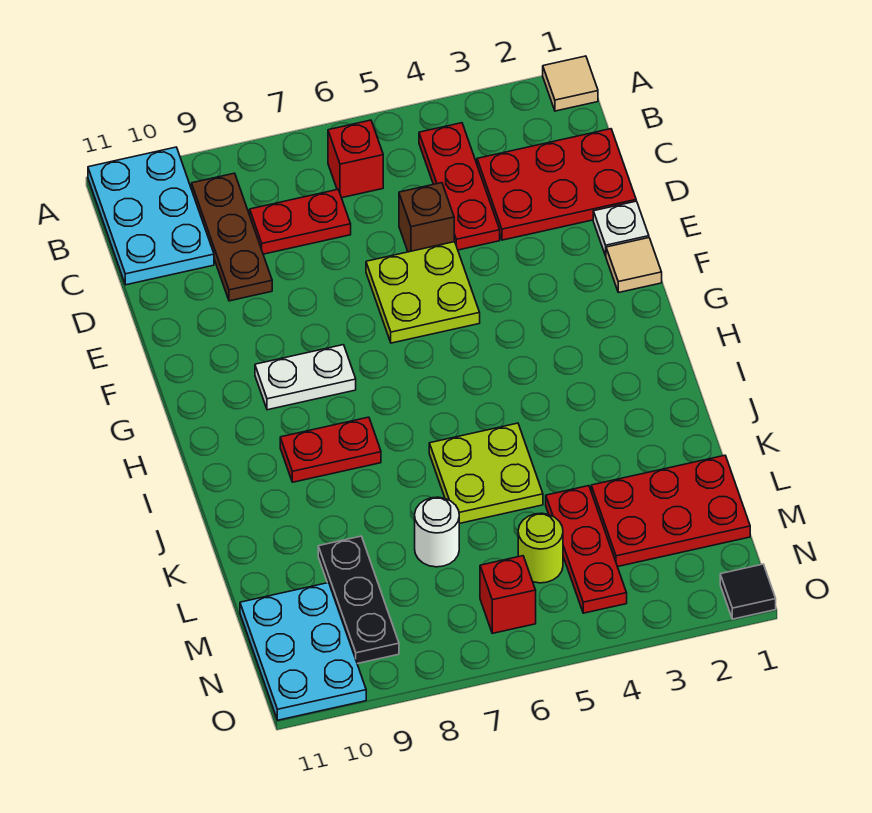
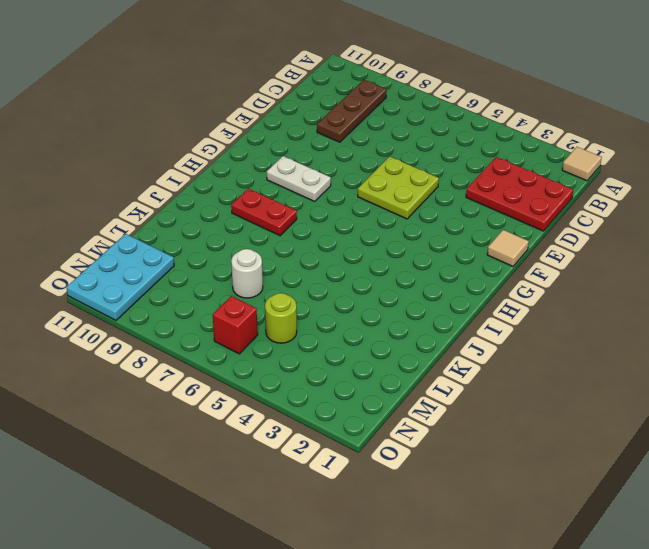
none -> cyan 2x3 plate [88,147,214,285]
none -> red 1x3 plate [419,123,500,250]
none -> red 1x1 brick [328,120,383,198]

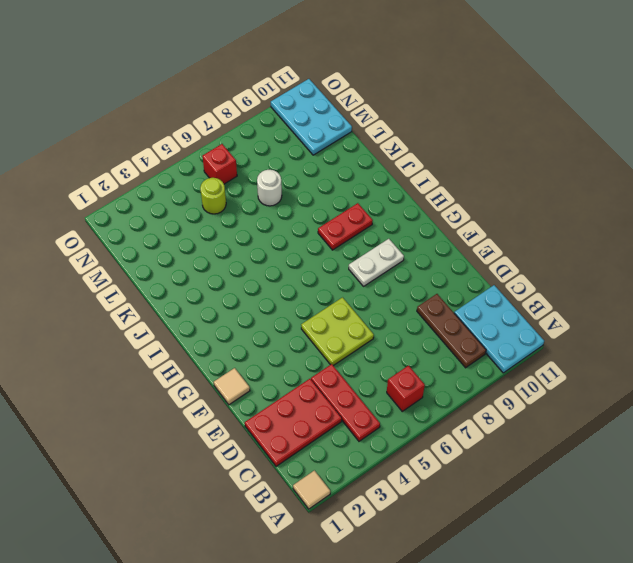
none -> red 1x2 plate [250,190,351,254]
none -> brown 1x1 brick [399,183,454,252]
none -> white 1x1 plate [593,201,649,256]

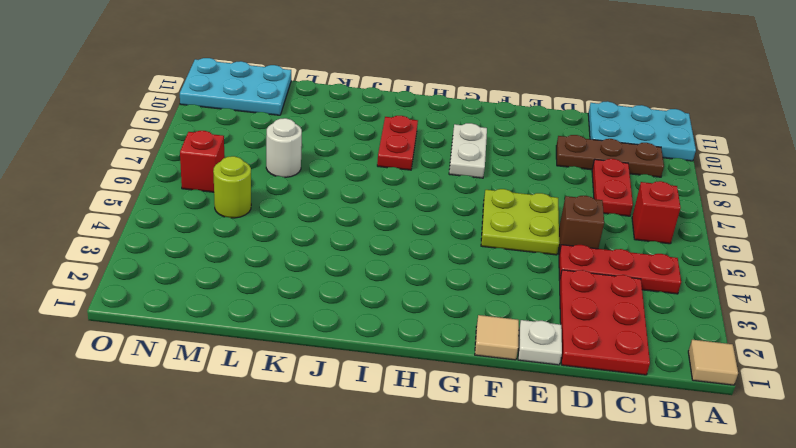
none -> lime 2x2 plate [429,423,543,524]
none -> red 2x3 plate [591,455,750,567]
none -> red 1x3 plate [546,486,627,613]

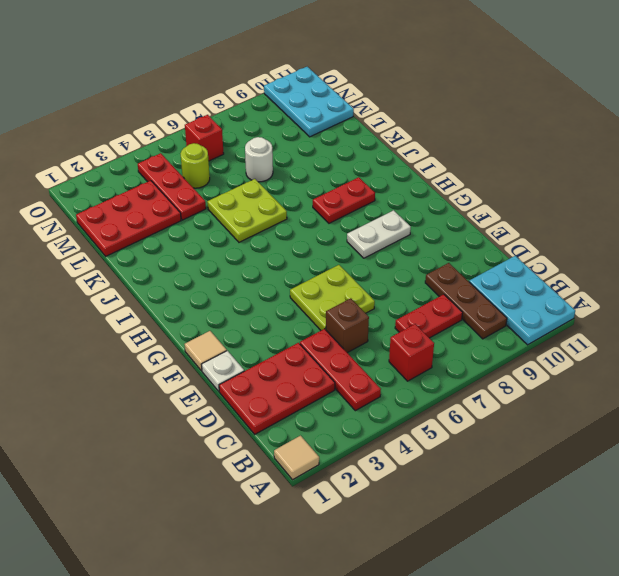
none -> black 1x3 plate [318,536,399,664]
none -> black 1x1 tile [720,564,776,619]

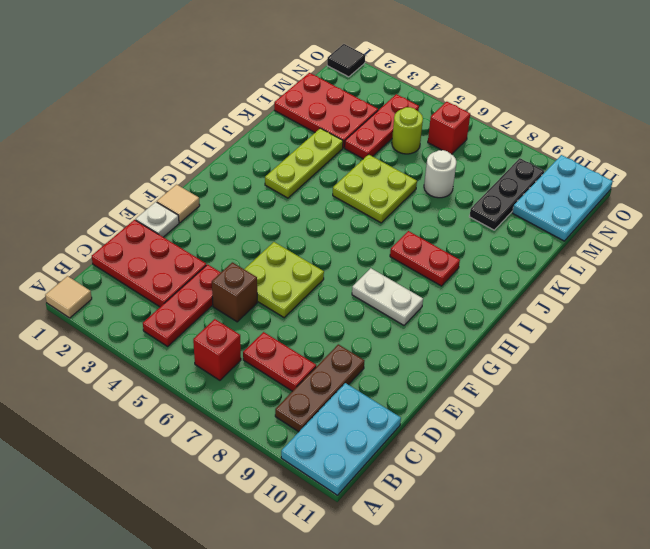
lime 1x3 plate [265,128,343,198] -> none

